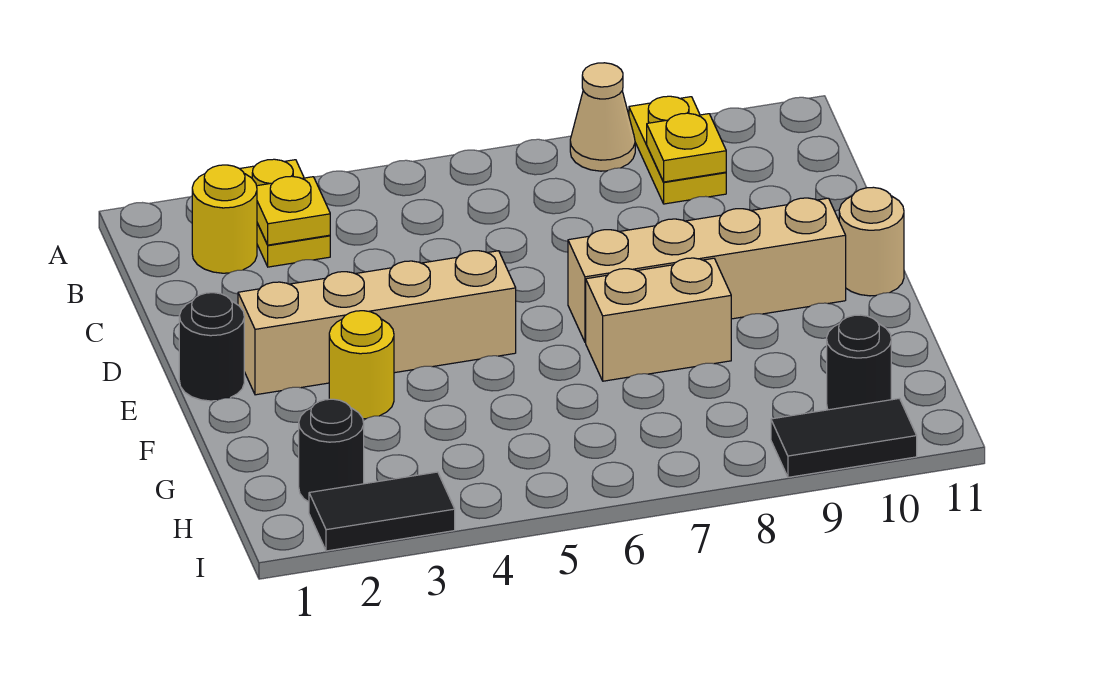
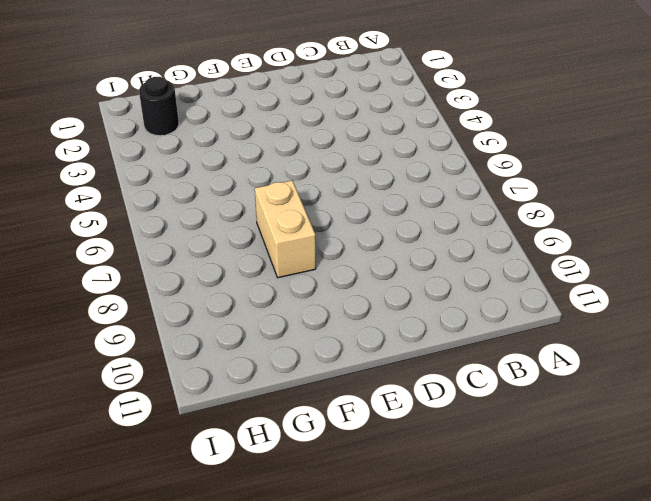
none -> yellow 1x2 plate [240,159,330,267]
none -> tan 1x1 cone [570,63,635,171]
none -> yellow 1x2 plate [629,96,726,204]

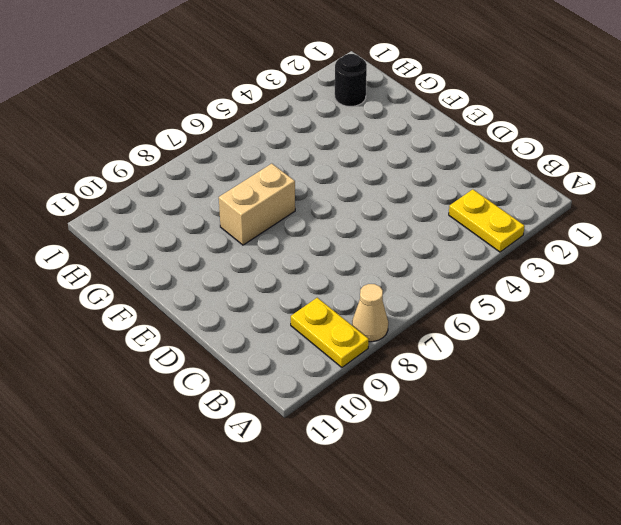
none -> yellow 1x1 round brick [192,165,257,273]
none -> black 1x1 round brick [179,293,244,401]
none -> tan 1x4 brick [238,251,516,395]

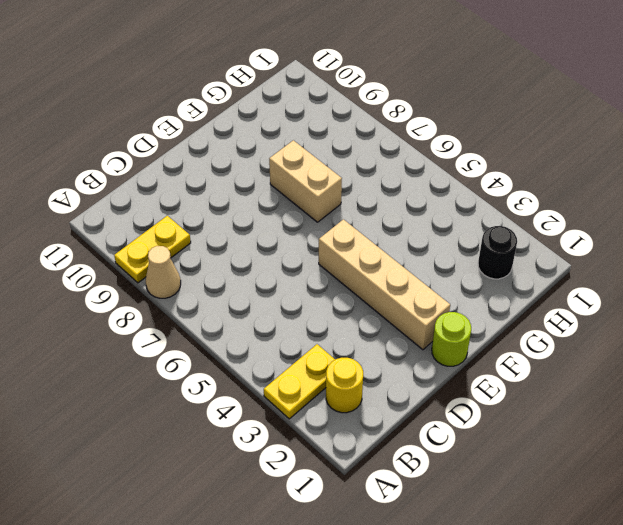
lime 1x1 round brick [432,312,471,366] -> black 1x1 round brick [179,293,244,401]
none -> tan 1x4 brick [568,198,846,342]
none -> tan 1x1 round brick [839,187,904,296]
none -> yellow 1x1 round brick [329,311,394,419]

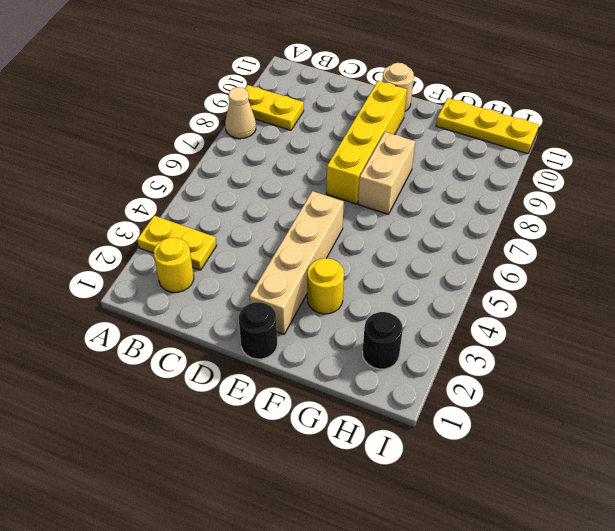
yellow 1x4 brick [326,81,407,204] -> tan 1x4 brick [568,198,846,342]
yellow 1x3 plate [436,98,539,154] -> none
none -> black 1x1 round brick [827,315,891,410]
none -> black 1x2 tile [309,472,455,551]
none -> black 1x2 tile [771,398,917,477]

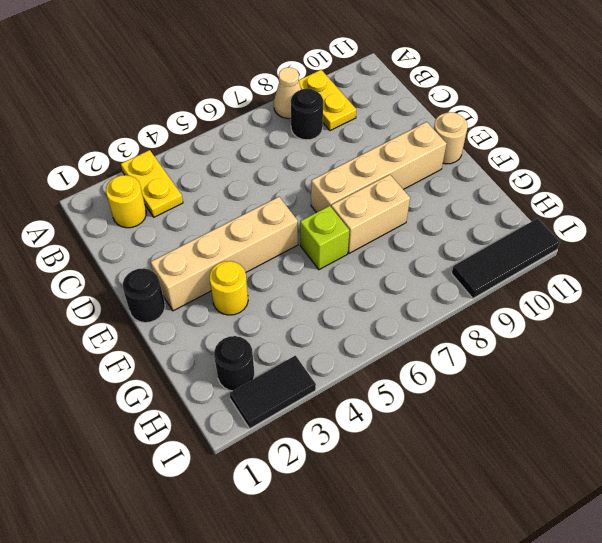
black 1x1 round brick [291,88,323,140] -> black 1x1 round brick moved to [827,315,891,410]
lime 1x1 brick [300,206,349,270] -> none
black 1x3 tile [452,218,560,298] -> black 1x2 tile [771,398,917,477]
none -> yellow 1x1 plate [257,176,330,245]
none -> yellow 1x1 plate [647,113,726,182]

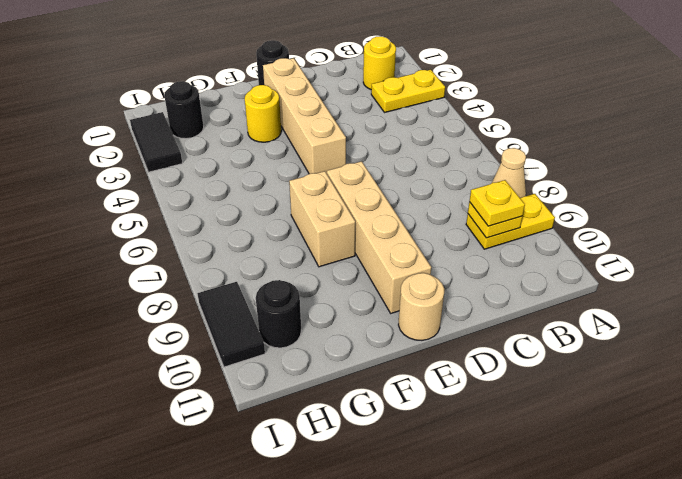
yellow 1x1 plate [470,180,525,226] -> yellow 1x1 plate moved to [257,176,330,245]

